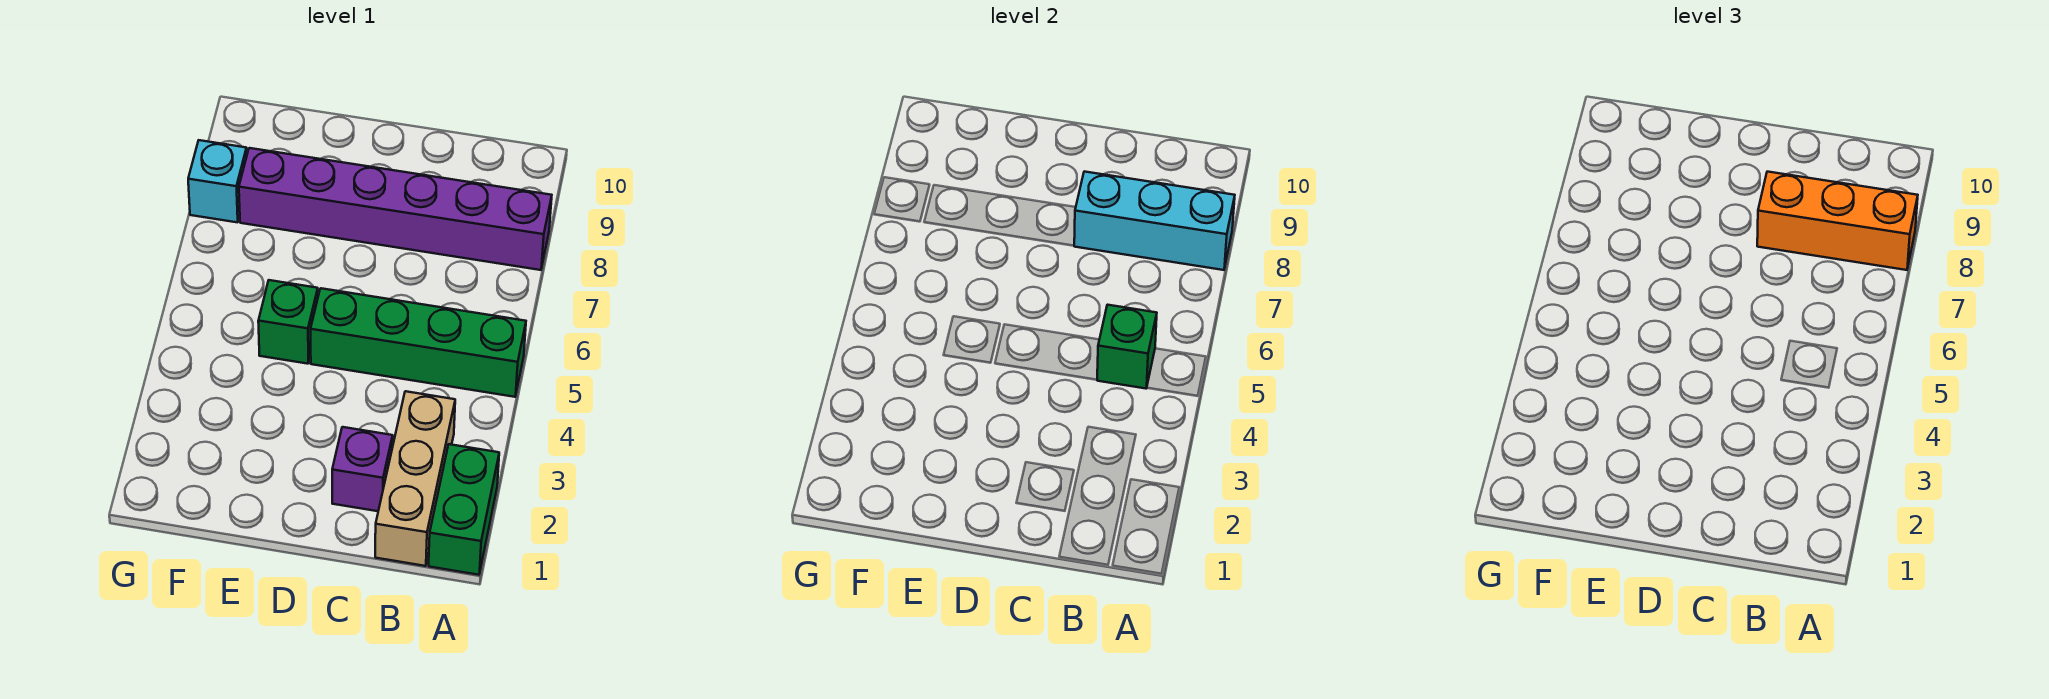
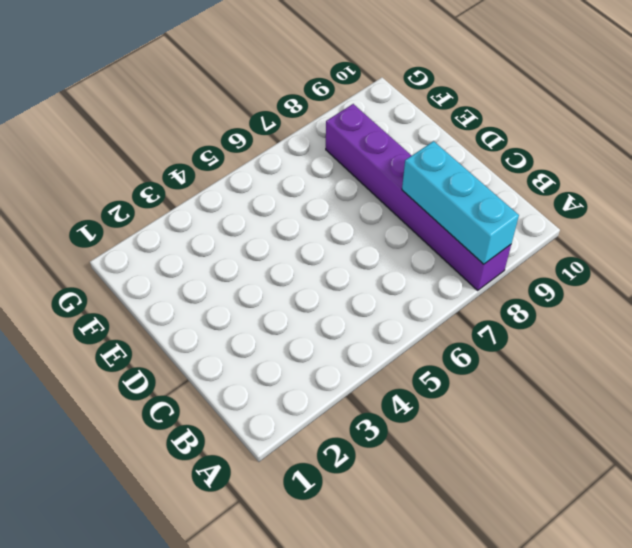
none -> green 1x2 brick [429,444,499,575]
none -> green 1x4 brick [311,288,526,397]

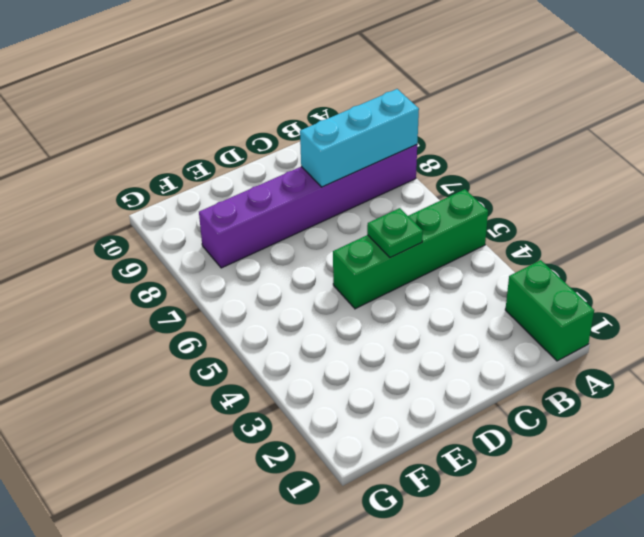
green 1x1 plate [367,208,423,258] -> none
none -> tan 1x3 brick [375,391,455,566]
none -> purple 1x1 brick [332,427,393,511]

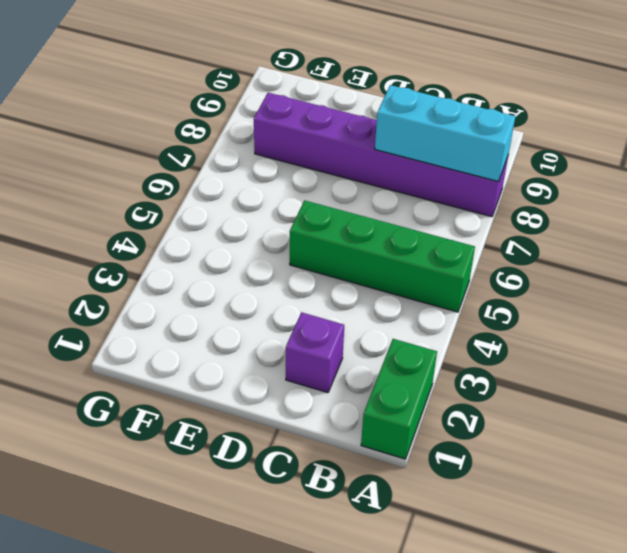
none -> tan 1x3 brick [375,391,455,566]
none -> green 1x1 brick [258,280,318,364]

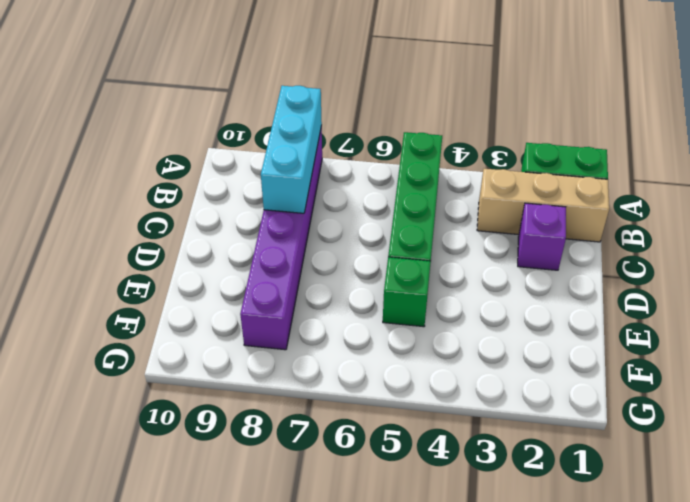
none -> cyan 1x1 brick [188,140,247,222]
none -> green 1x1 brick [1097,305,1157,389]

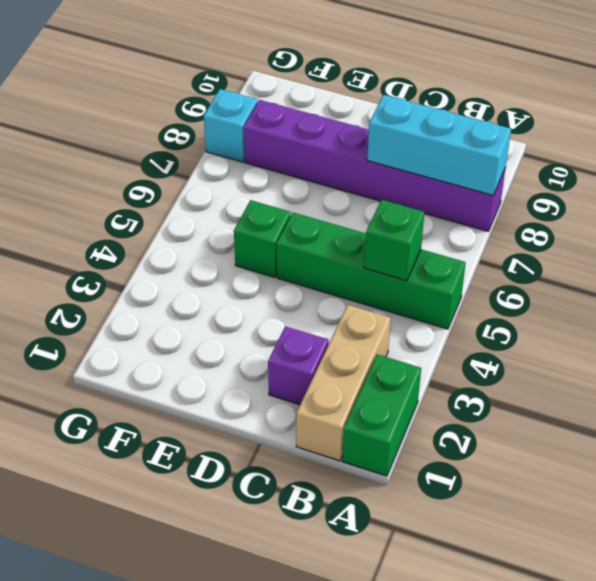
none -> orange 1x3 brick [1757,172,1918,270]

